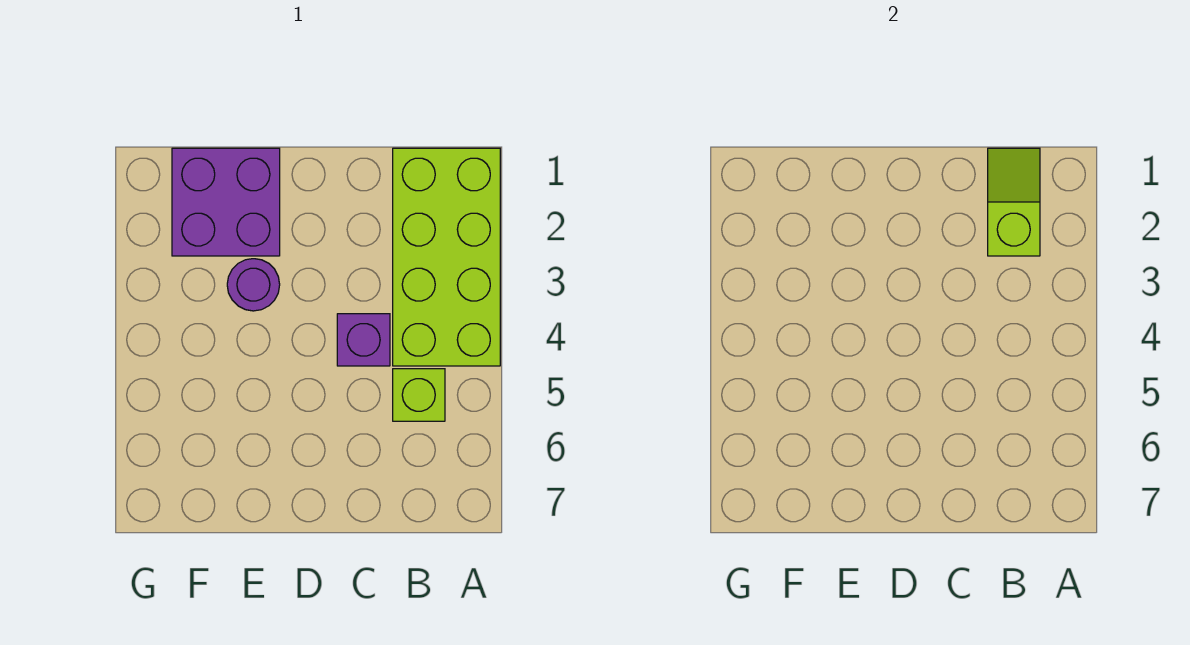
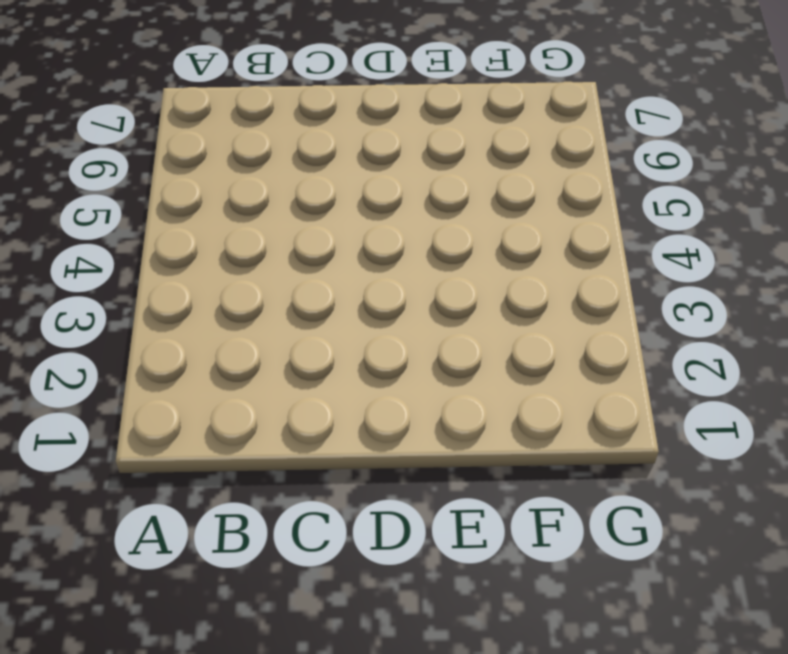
none -> lime 2x4 brick [393,148,500,366]
none -> lime 1x1 brick [393,369,445,421]

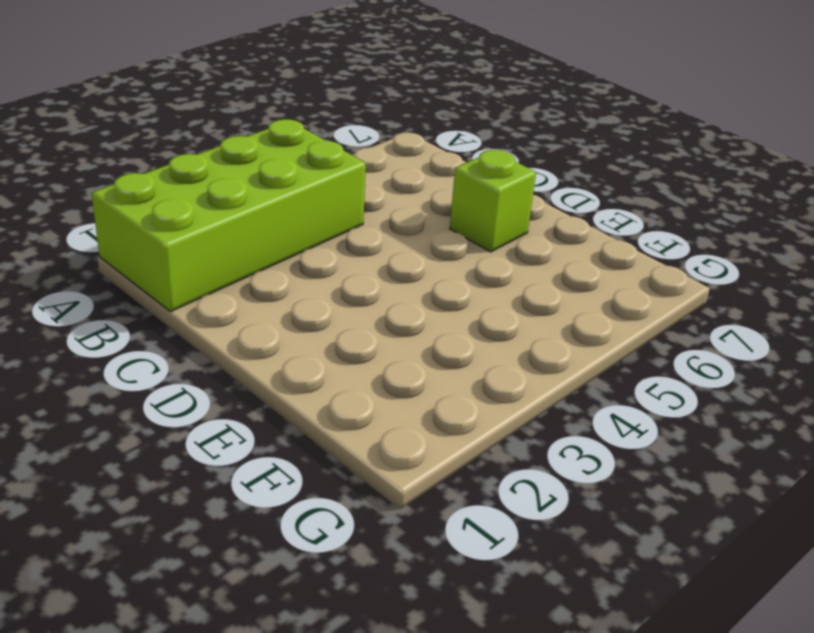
lime 1x1 brick [450,150,536,252] -> lime 1x1 brick moved to [393,369,445,421]
none -> purple 1x1 brick [337,314,390,366]
none -> purple 2x2 brick [172,148,280,256]

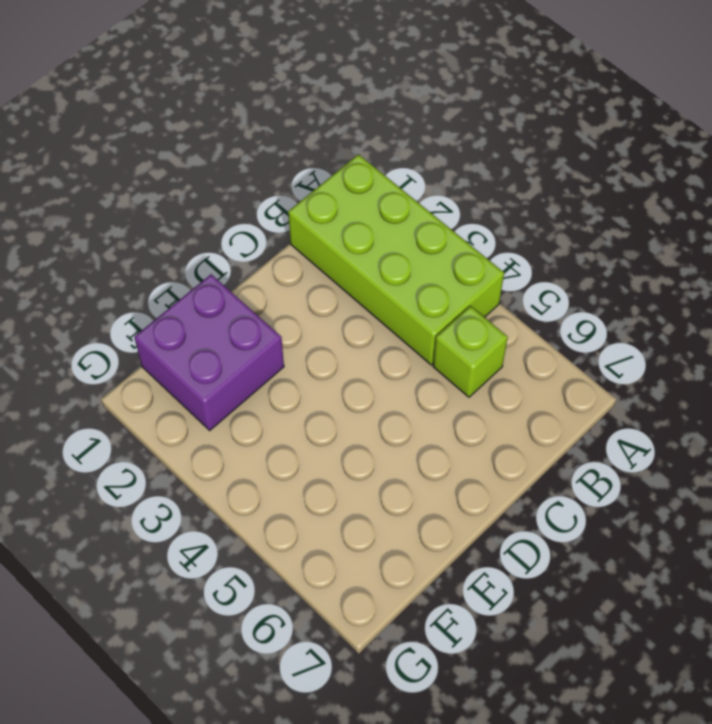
none -> purple 1x1 brick [337,314,390,366]
none -> purple 1x1 round brick [227,259,280,311]

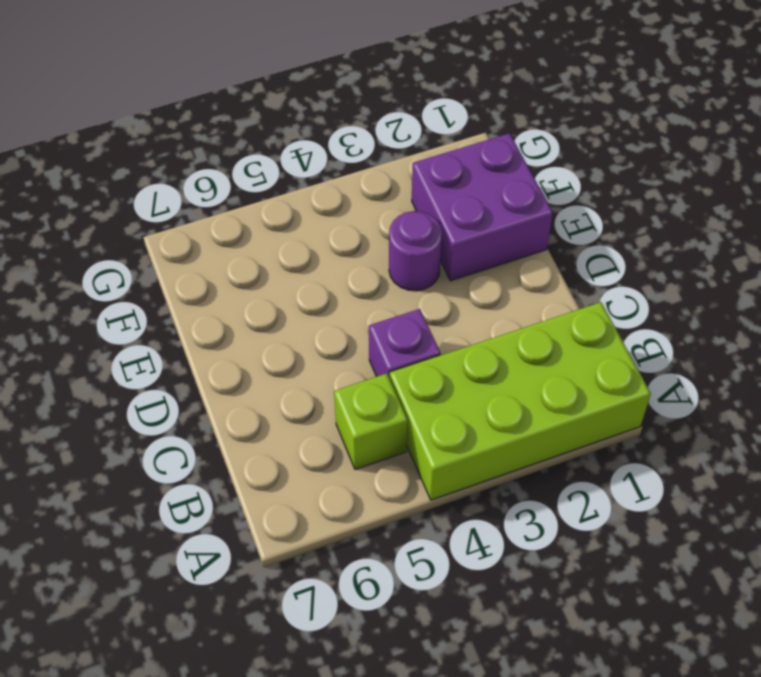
none -> lime 1x2 slope [988,148,1040,256]

